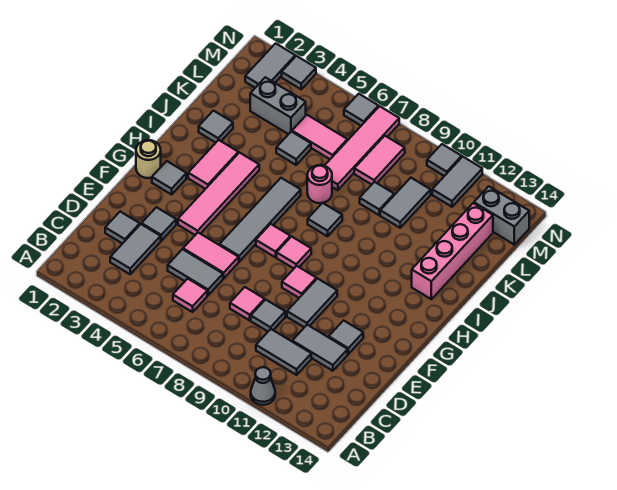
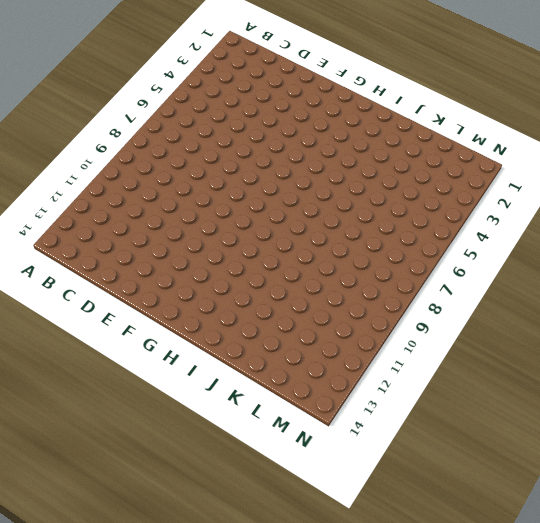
none -> grey 1x1 cone [251,367,275,405]
none -> grey 1x2 tile [110,224,161,274]
none -> pink 1x1 tile [173,279,207,312]
none -> grey 1x2 tile [256,329,311,375]

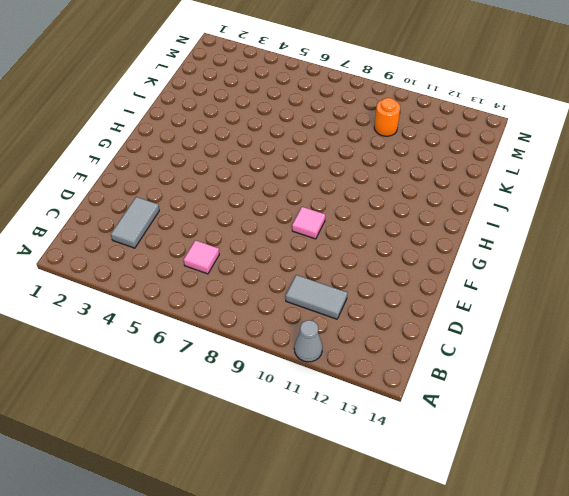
orange 1x1 round brick [374,98,400,136] -> grey 1x2 tile [380,178,431,228]
none -> grey 1x1 tile [105,212,140,244]
none -> grey 1x2 tile [168,249,223,295]
none -> pink 1x1 tile [230,287,265,320]
none -> grey 1x1 tile [251,300,285,331]

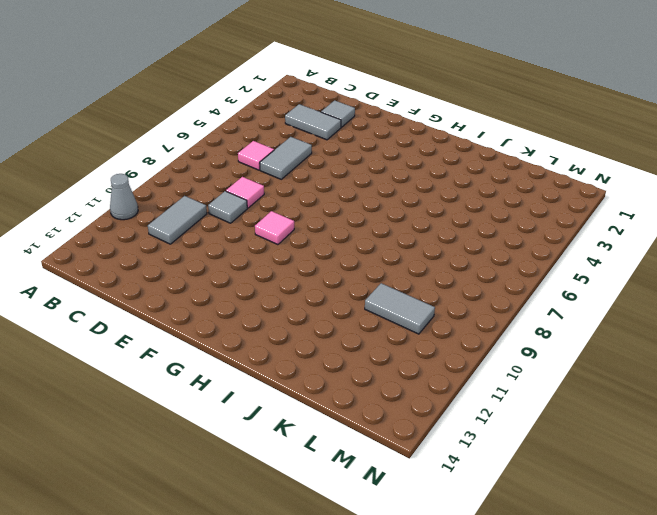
none -> grey 1x2 tile [292,325,348,371]
none -> grey 1x1 tile [142,207,176,241]
none -> pink 1x2 tile [183,233,239,278]
none -> grey 1x2 tile [287,279,337,327]

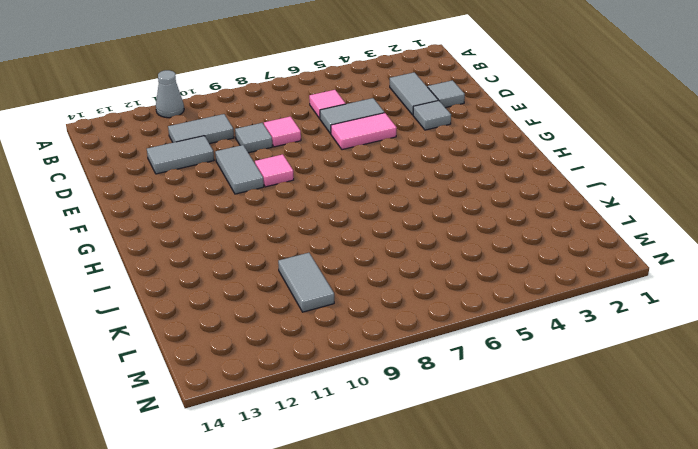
none -> grey 1x1 tile [329,321,363,354]
none -> pink 1x4 tile [178,153,259,235]
none -> grey 1x4 tile [219,178,301,262]
none -> tan 1x1 round brick [136,140,161,178]

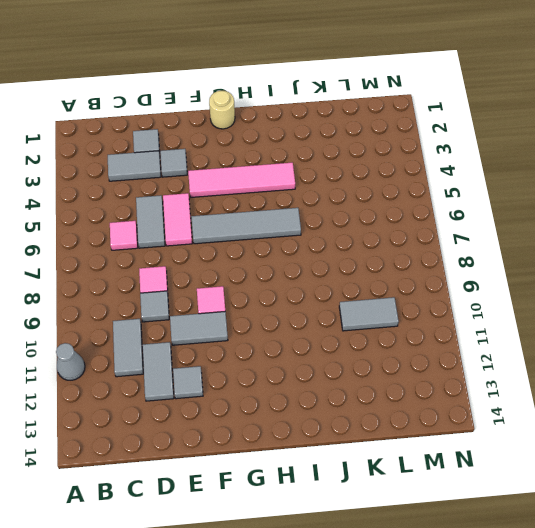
none -> grey 1x1 tile [152,161,186,194]
none -> pink 1x1 tile [256,224,290,257]
none -> pink 1x1 tile [277,237,311,268]
none -> pink 1x2 tile [188,140,238,189]

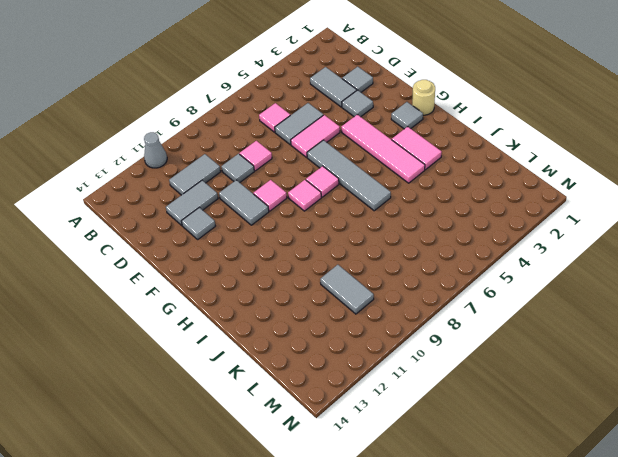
none -> grey 1x1 tile [308,203,342,236]
none -> pink 1x4 brick [412,203,493,299]
none -> grey 1x1 tile [199,111,233,143]
none -> pink 1x1 round brick [307,165,332,203]

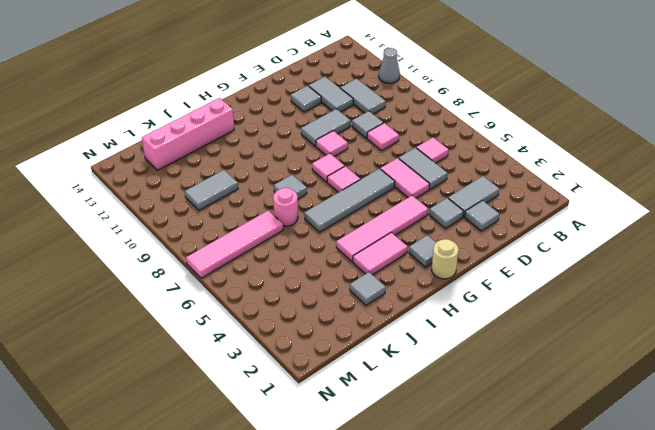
none -> grey 1x1 tile [276,131,311,165]
none -> grey 1x1 tile [360,182,394,215]
none -> grey 1x2 brick [250,77,306,134]
none -> pink 1x2 tile [292,115,347,159]

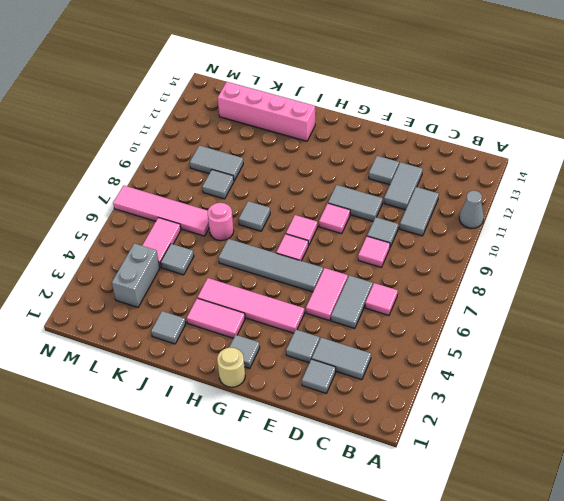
none -> pink 1x2 tile [354,136,405,185]
none -> grey 1x2 tile [245,43,295,88]
none -> grey 1x2 tile [432,157,482,207]
none -> grey 1x2 brick [474,186,529,245]

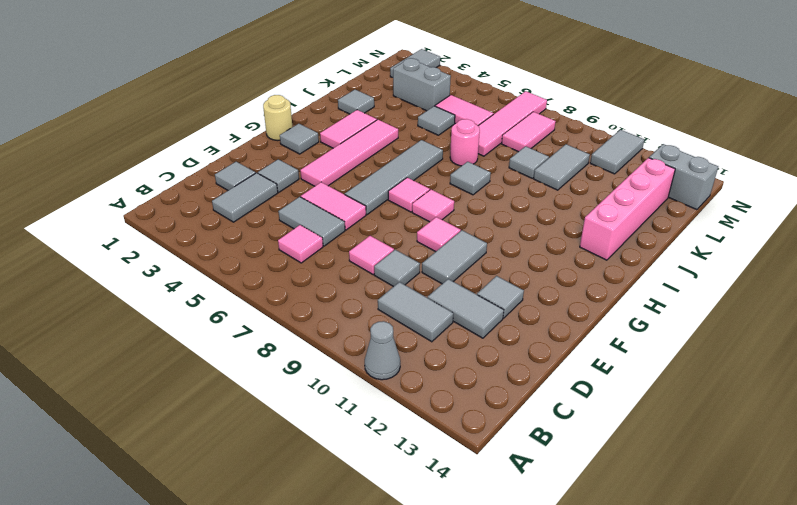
none -> grey 1x1 tile [282,56,316,89]
none -> grey 1x1 tile [344,94,379,126]
none -> grey 1x1 tile [427,144,462,176]

